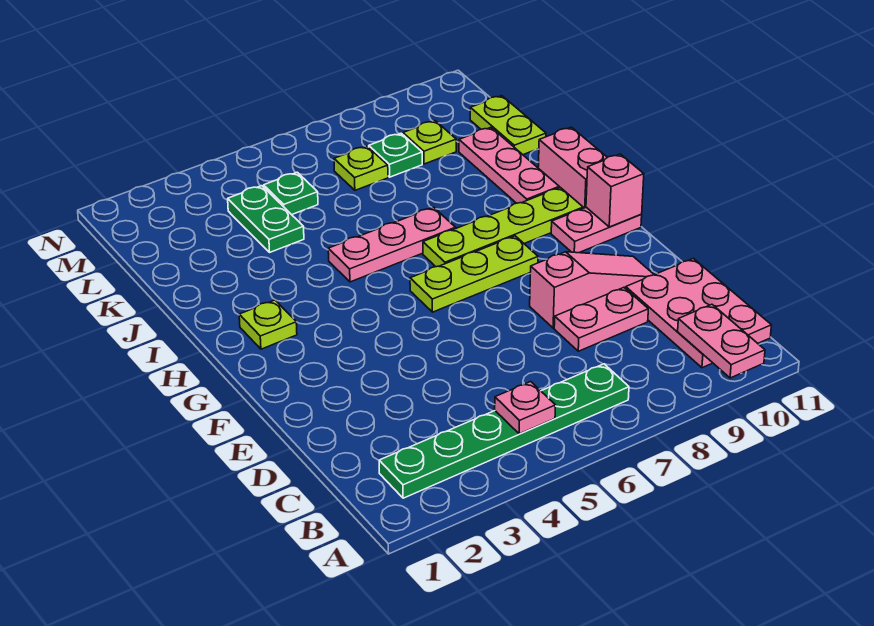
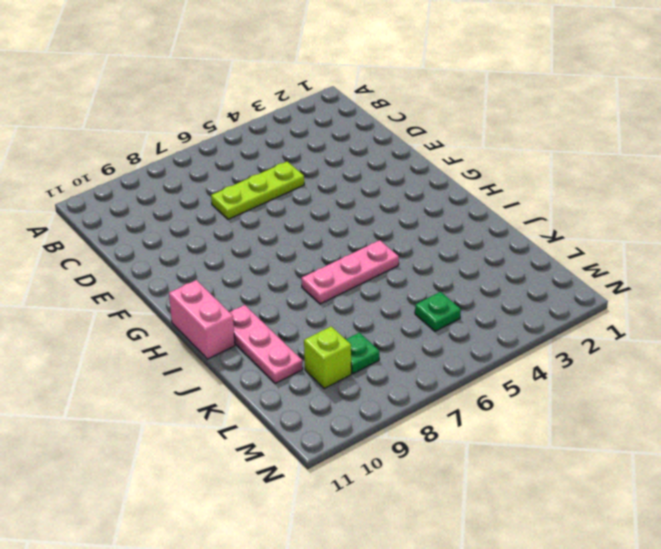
lime 1x3 plate [211,162,304,219] -> lime 1x3 plate moved to [410,236,538,312]
lime 1x1 brick [304,326,351,389] -> lime 1x1 plate [403,121,456,164]
none -> green 1x6 plate [379,364,629,498]
none -> pink 2x3 plate [626,259,771,368]
none -> pink 1x2 plate [554,288,648,351]

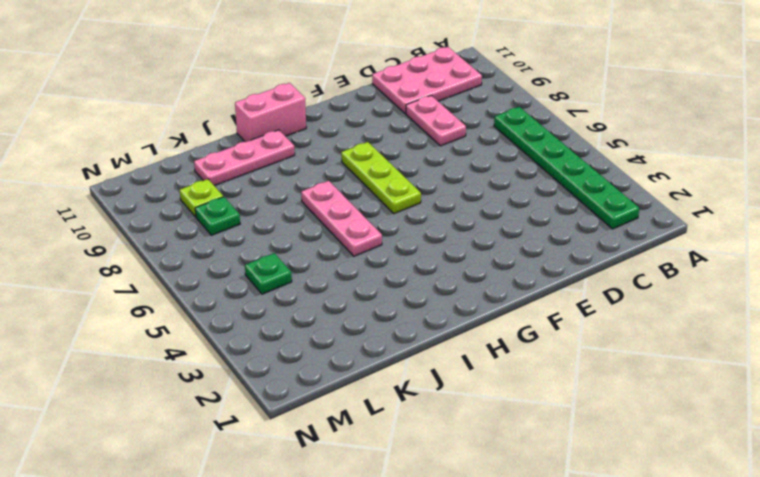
none -> pink 1x3 slope [530,252,654,328]
none -> pink 1x2 plate [551,207,642,253]
none -> lime 1x1 plate [239,300,297,349]

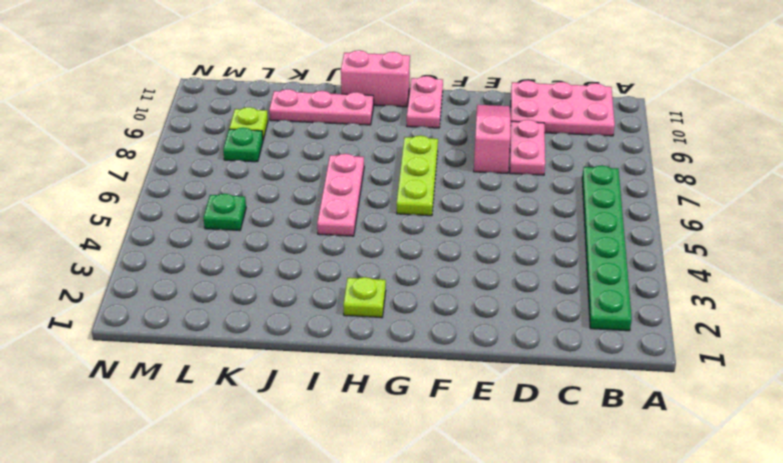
none -> lime 1x4 plate [423,187,583,267]
none -> green 1x2 plate [228,186,304,252]
none -> lime 1x2 plate [470,96,546,155]

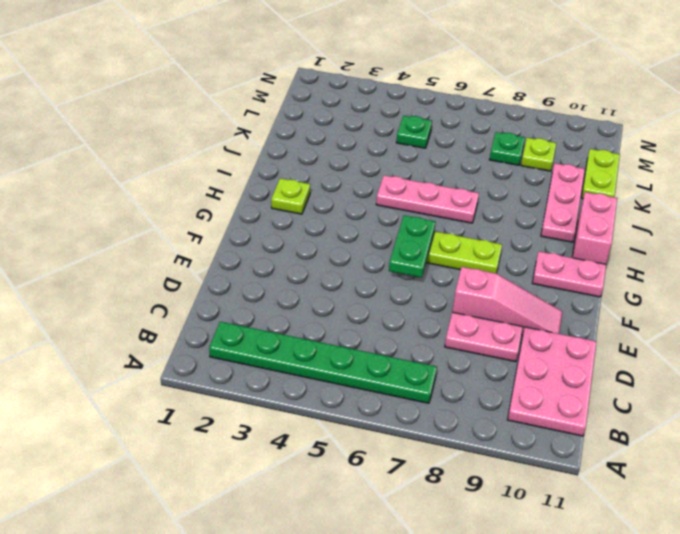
green 1x2 plate [389,215,436,278] -> green 1x2 plate moved to [228,186,304,252]
none -> lime 1x4 plate [423,187,583,267]
none -> lime 1x1 plate [334,146,388,190]
none -> pink 1x2 plate [678,304,765,378]

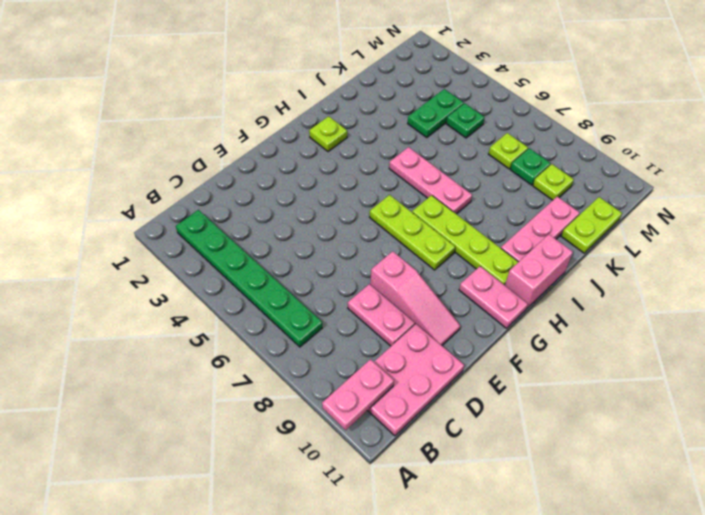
none -> pink 1x1 plate [495,382,556,434]
none -> pink 1x1 brick [586,154,644,227]

